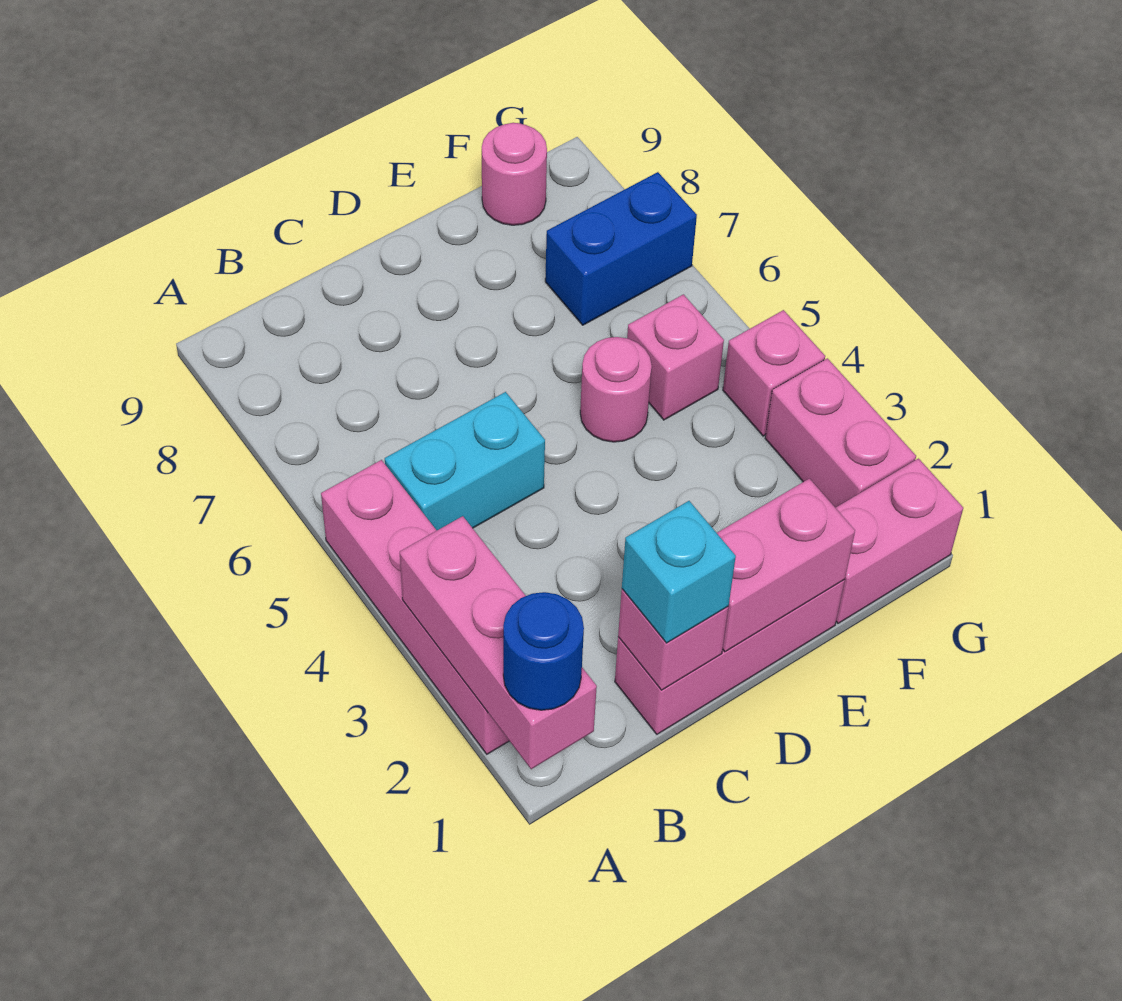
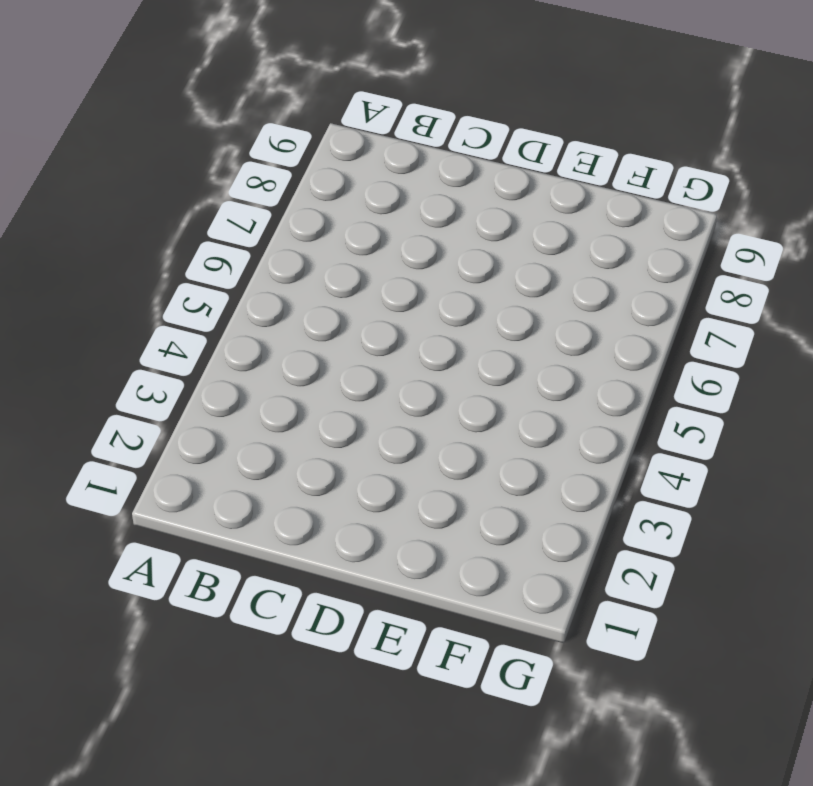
none -> pink 1x4 brick [321,460,509,754]
none -> cyan 1x2 brick [385,392,545,530]
none -> pink 1x3 brick [615,580,845,734]

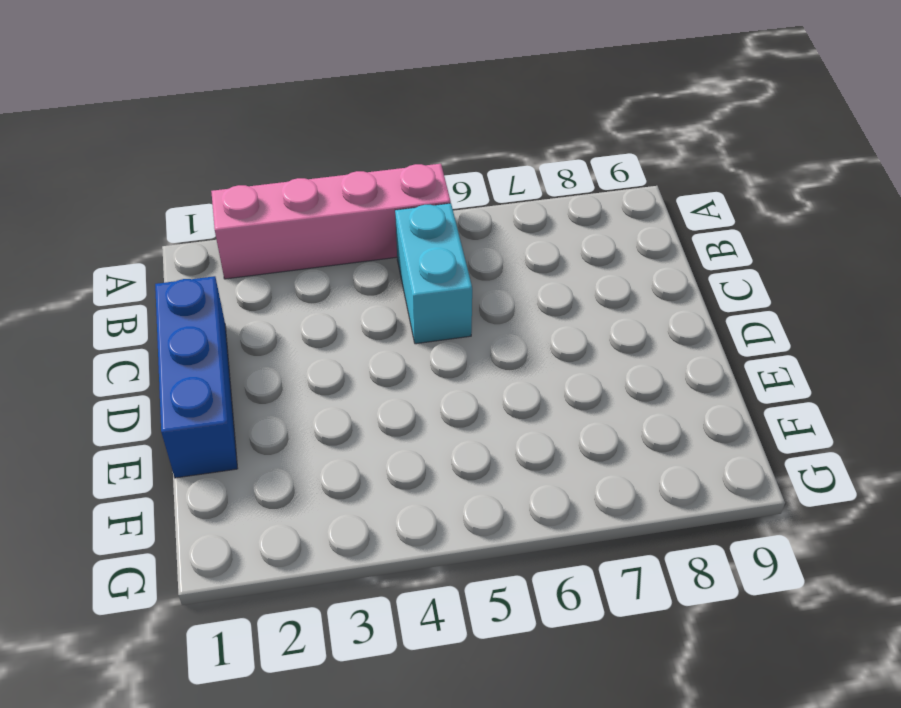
blue 1x3 brick [155,276,238,478] -> pink 1x3 brick [615,580,845,734]
none -> pink 1x1 round brick [580,337,652,442]
none -> pink 1x2 brick [836,459,963,623]
none -> pink 1x1 brick [627,294,724,420]

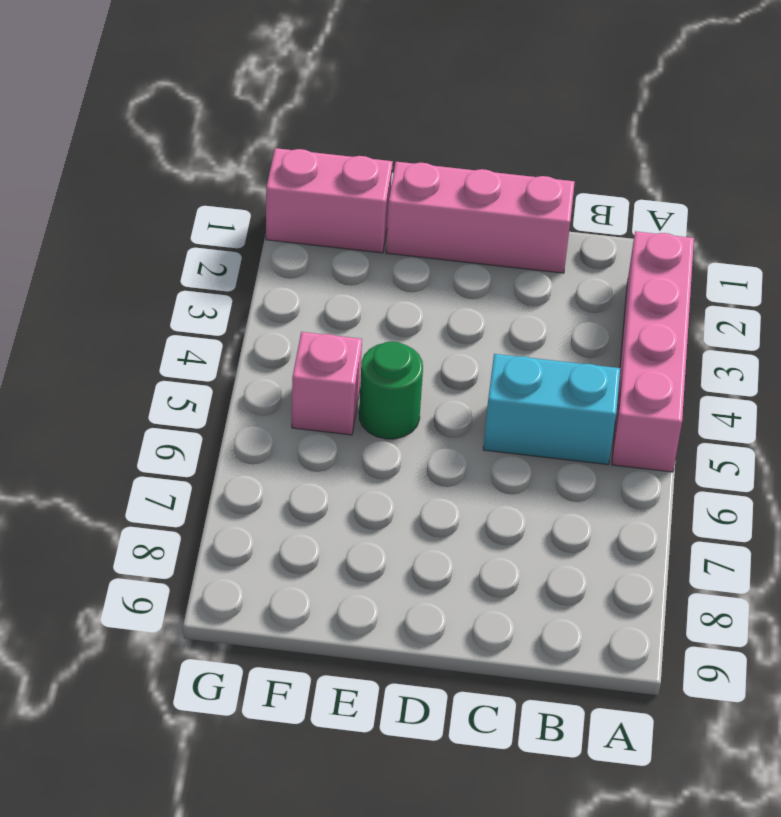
green 1x1 round brick [359,341,423,439] -> pink 1x1 round brick [580,337,652,442]
none -> blue 1x2 brick [545,172,697,325]
none -> pink 1x1 round brick [482,123,547,225]
none -> pink 1x2 brick [765,358,916,508]

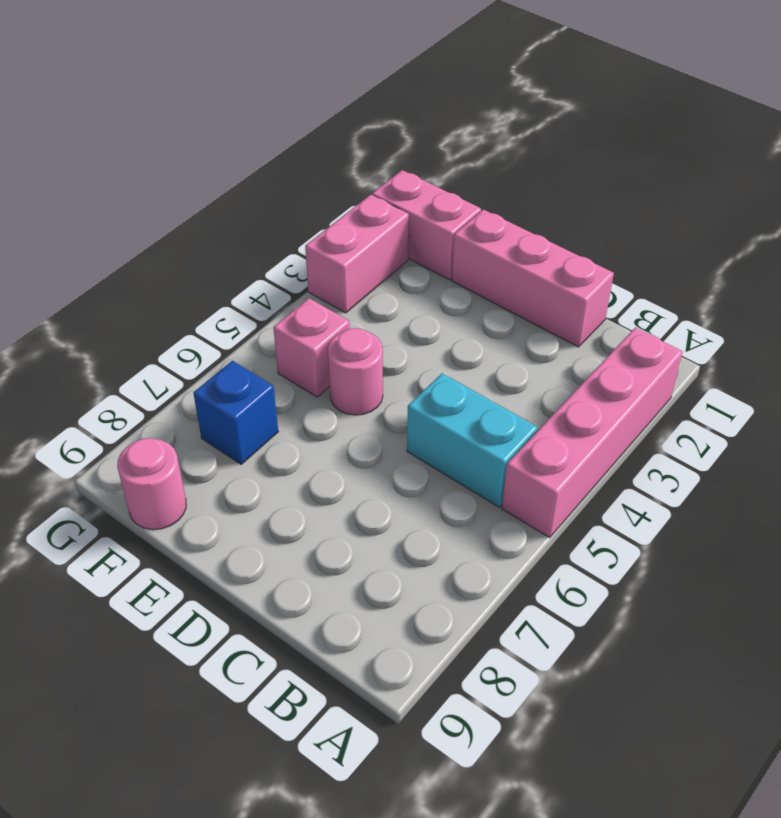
blue 1x1 brick [193,361,278,464] -> blue 1x2 brick [545,172,697,325]
none -> pink 1x1 brick [723,310,825,436]
none -> pink 1x3 brick [400,516,597,769]
none -> pink 1x1 brick [618,589,728,690]

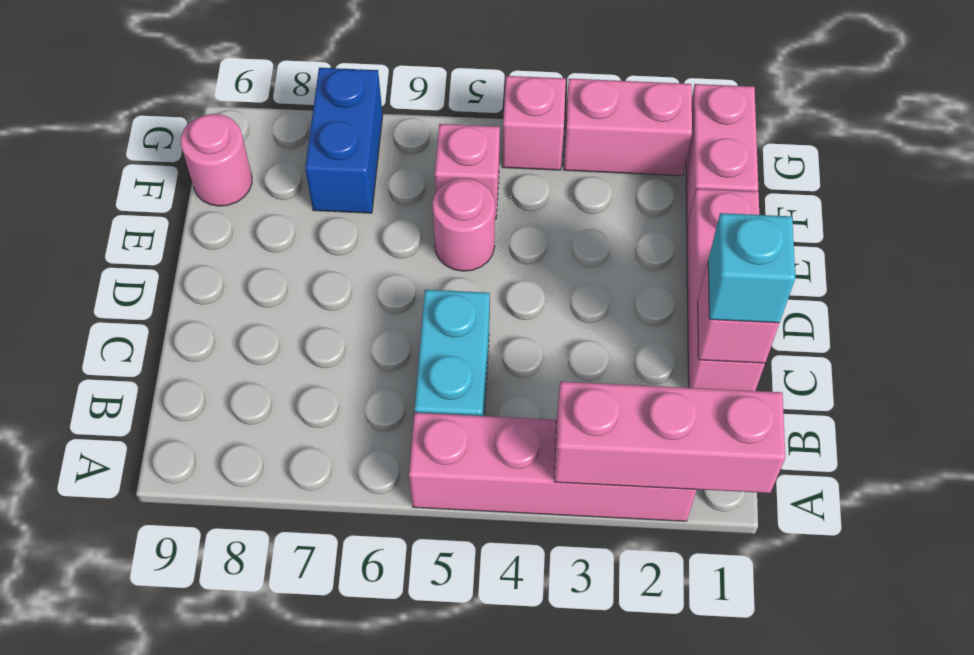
none -> pink 1x2 brick [717,479,855,652]
none -> blue 1x1 round brick [503,592,584,710]

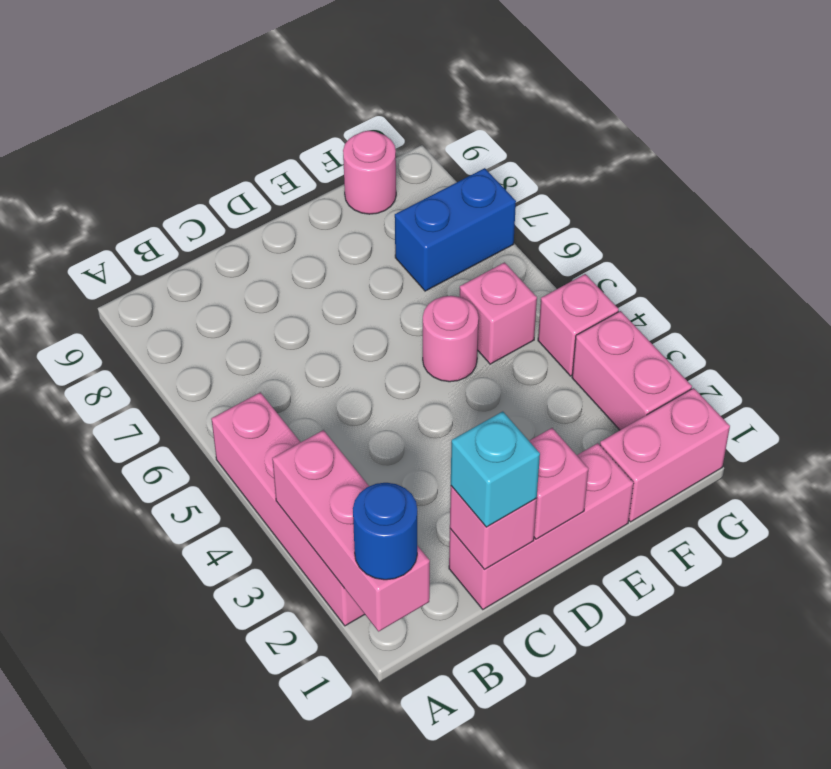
pink 1x1 brick [529,428,588,539] -> pink 1x2 brick [717,479,855,652]
none -> cyan 1x2 brick [385,392,545,530]

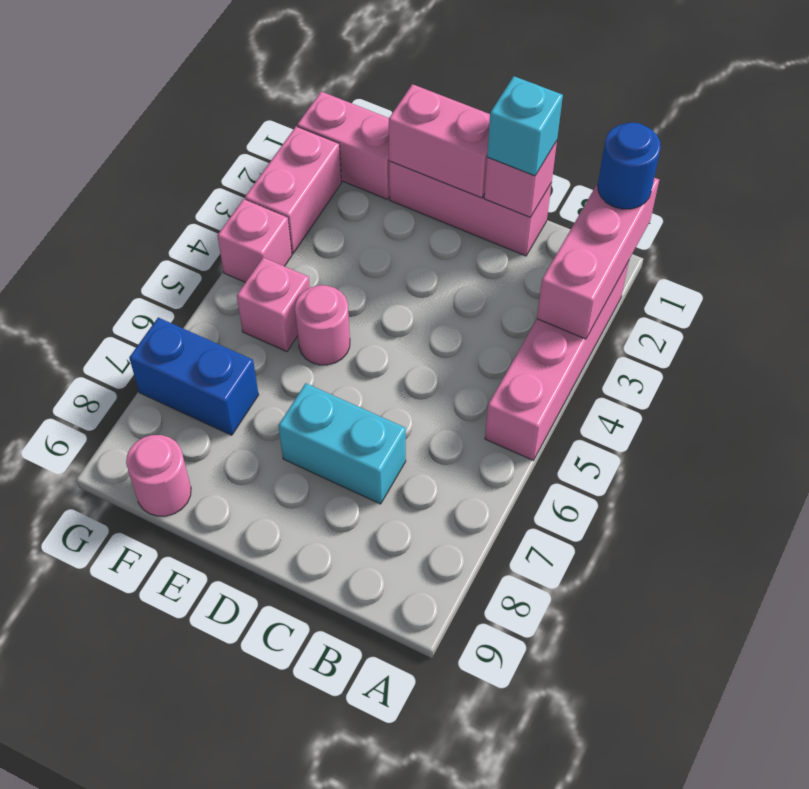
cyan 1x2 brick [278,383,406,504] -> cyan 1x2 brick moved to [385,392,545,530]

